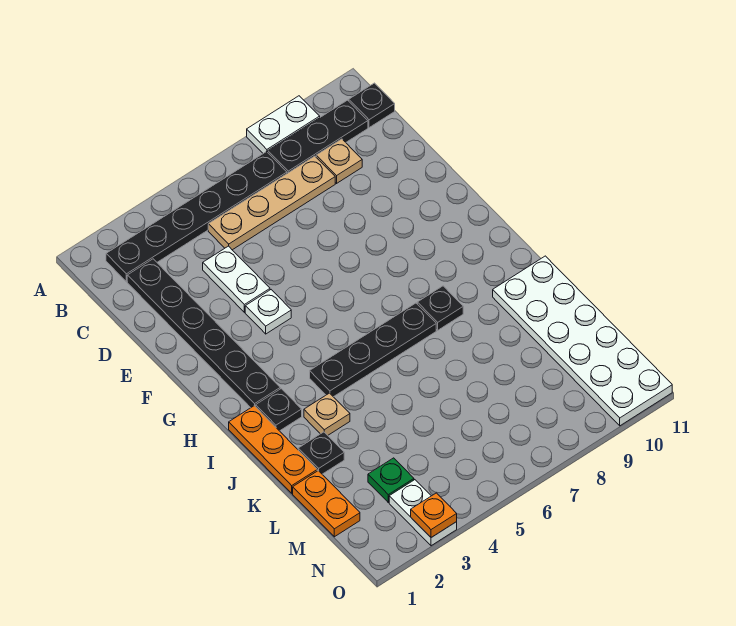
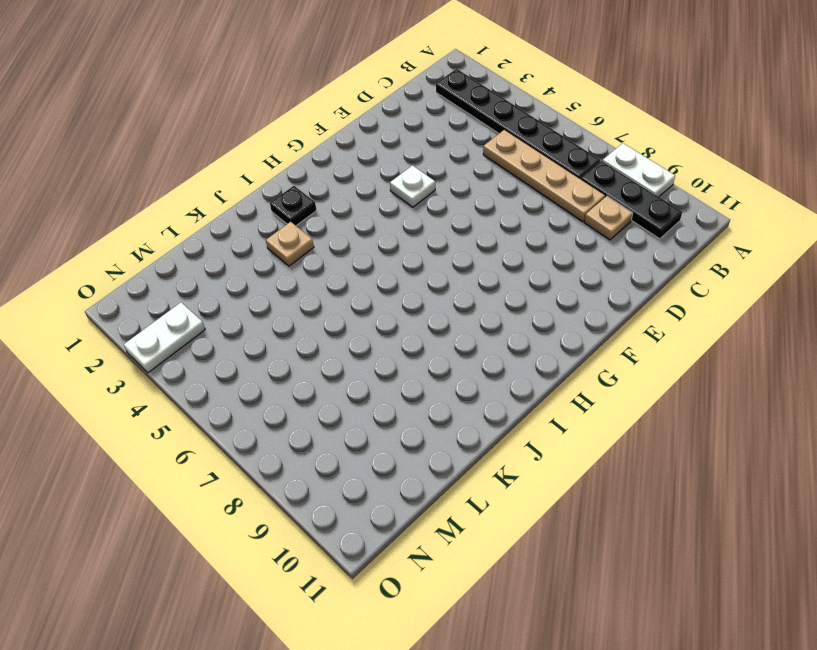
none -> black 1x1 plate [349,83,395,128]
none -> black 1x6 plate [127,259,280,408]
none -> white 1x2 plate [203,246,270,312]

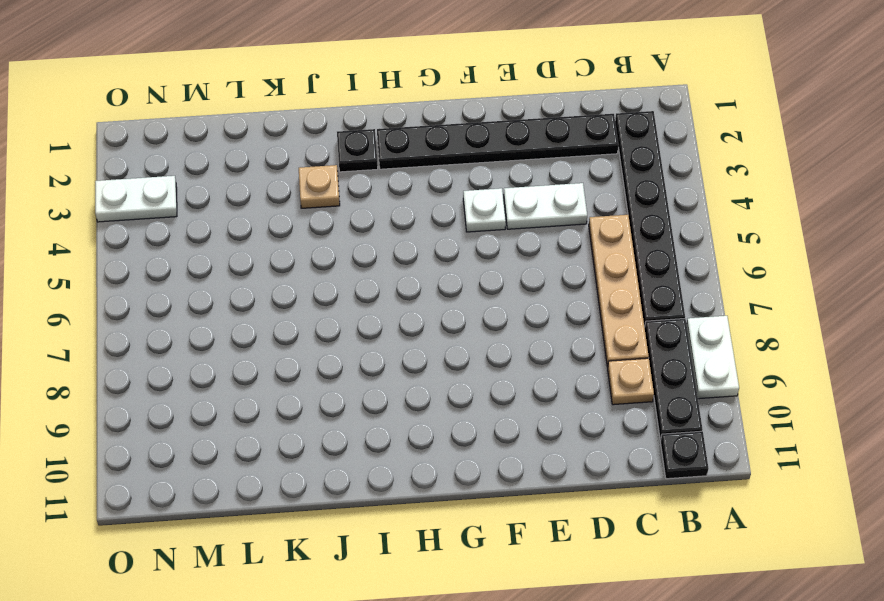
none -> orange 1x3 plate [229,406,317,493]
none -> black 1x4 plate [310,303,436,397]
none -> black 1x1 plate [417,286,463,330]

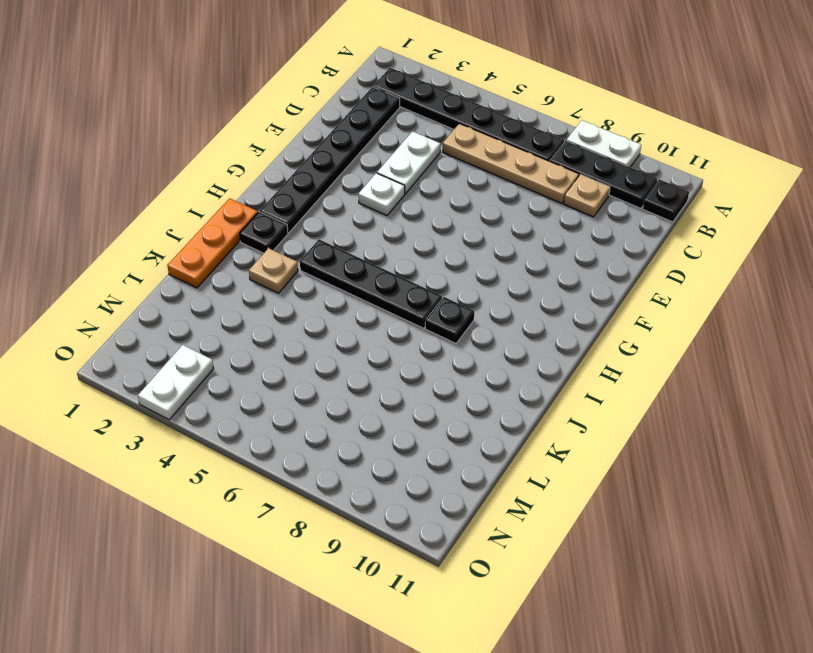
none -> white 2x6 plate [493,256,672,426]
none -> black 1x1 plate [298,432,344,474]
none -> orange 1x2 plate [293,471,360,537]

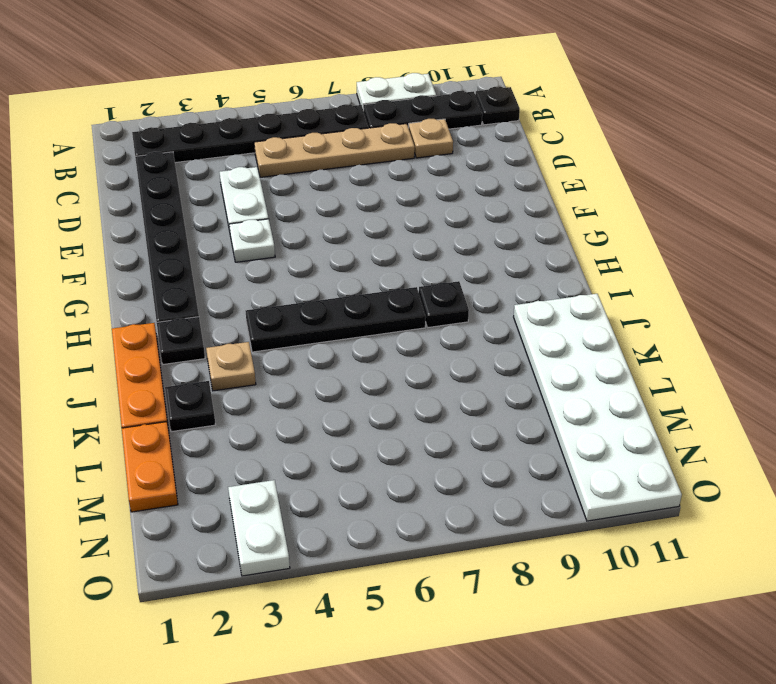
none -> green 1x1 plate [368,458,414,502]
none -> orange 1x1 plate [411,493,457,538]

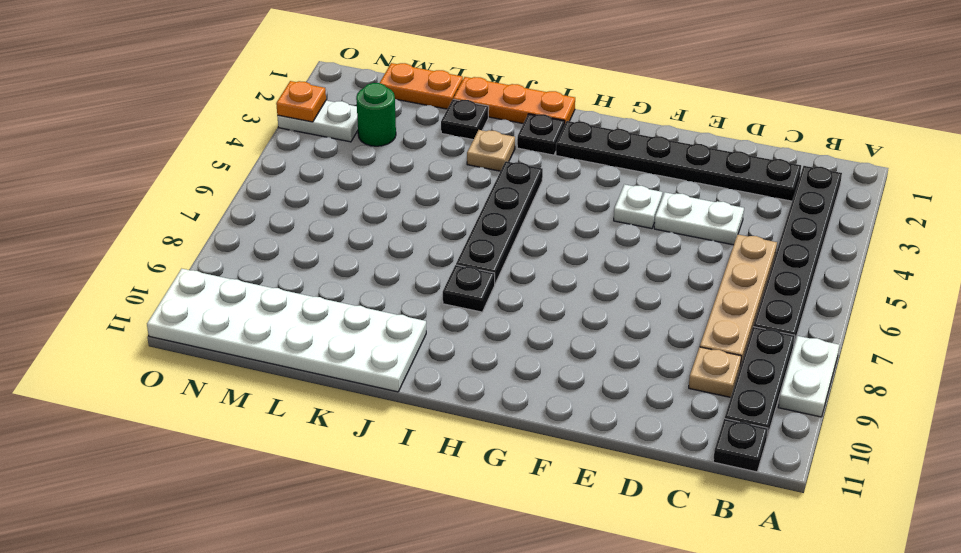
green 1x1 round brick [356,83,396,146] -> green 1x1 plate [368,458,414,502]

